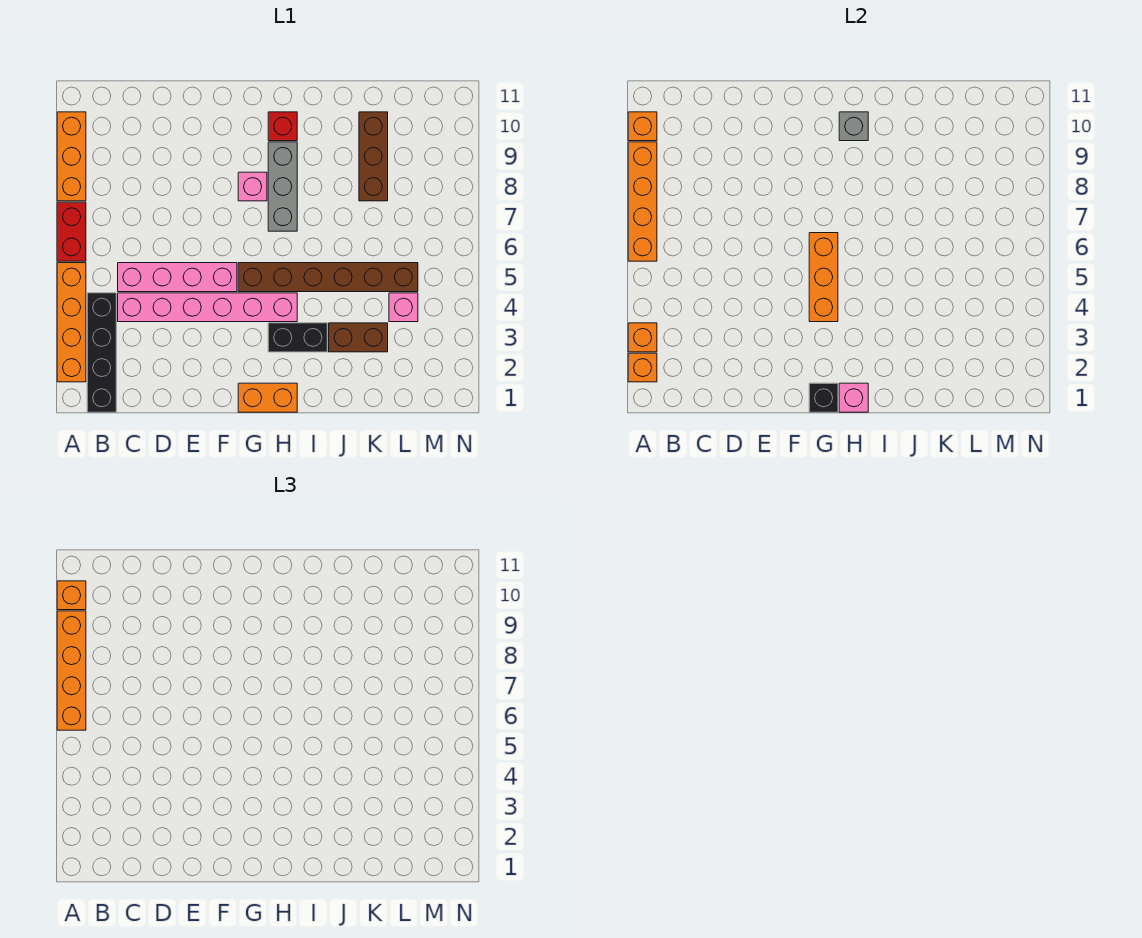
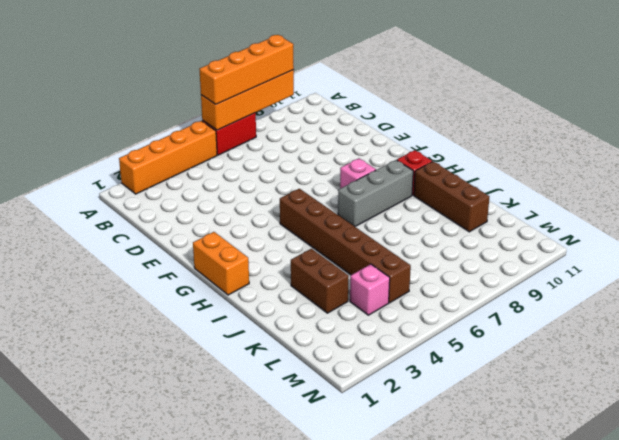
brown 1x3 brick [414,162,490,232] -> brown 1x3 brick turned to [359,112,388,201]
none -> orange 1x3 brick [57,112,86,201]
none -> black 1x4 brick [87,293,116,412]
none -> pink 1x6 brick [118,293,297,322]

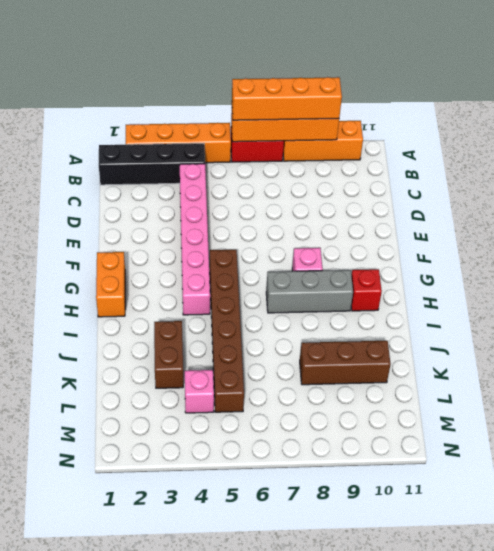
none -> pink 1x4 brick [118,263,237,292]
none -> black 1x2 brick [268,323,327,352]
none -> orange 1x1 brick [628,353,657,382]

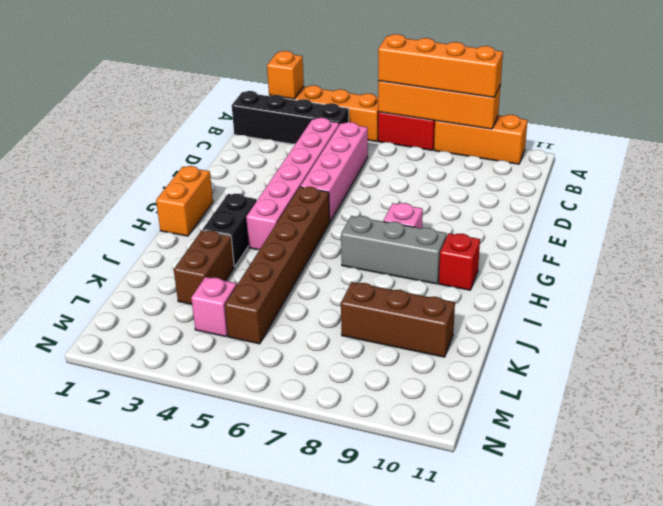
none -> orange 1x1 brick [628,323,657,352]
none -> orange 1x1 brick [628,112,657,141]
none -> black 1x1 brick [809,383,838,412]

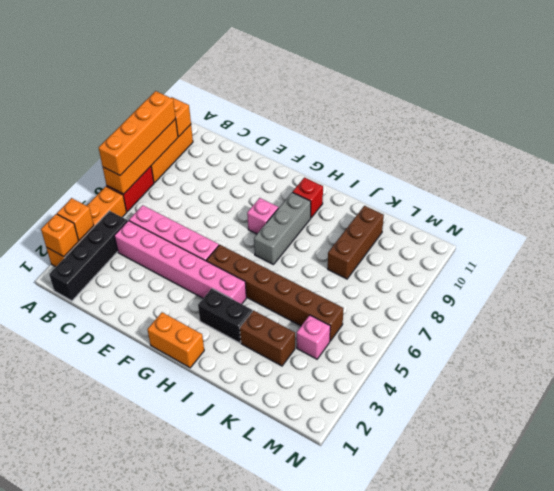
none -> black 1x1 brick [809,383,838,412]
none -> orange 1x3 brick [809,233,838,322]
none -> pink 1x1 brick [839,383,868,412]

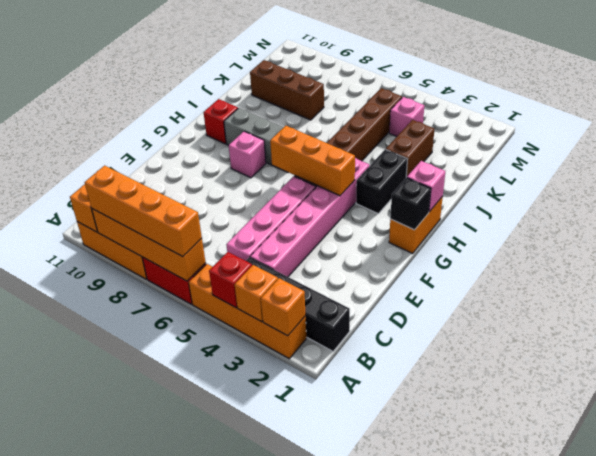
red 1x1 brick [209,252,252,308] -> none
none -> grey 1x1 brick [839,112,868,141]
none -> orange 1x1 brick [57,581,86,610]

